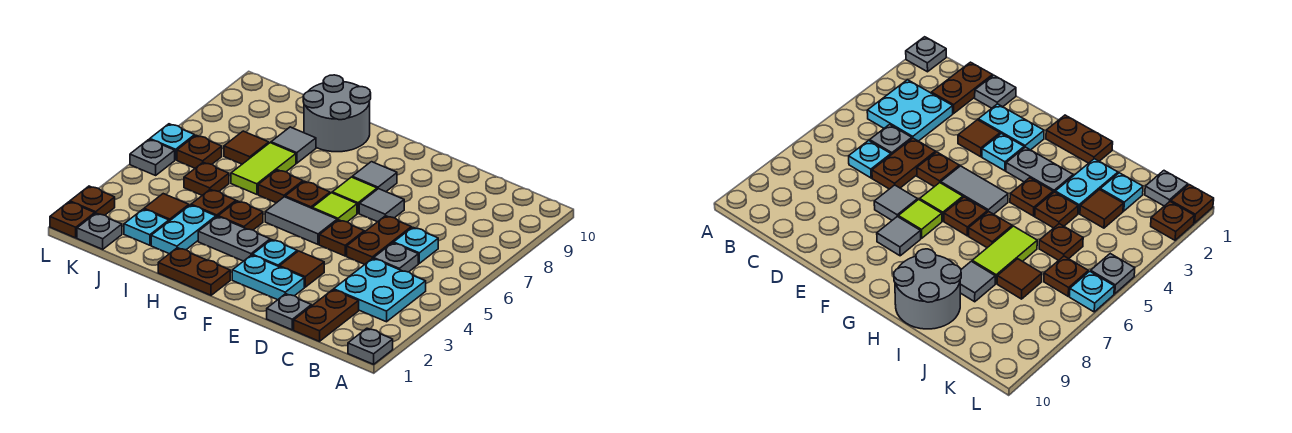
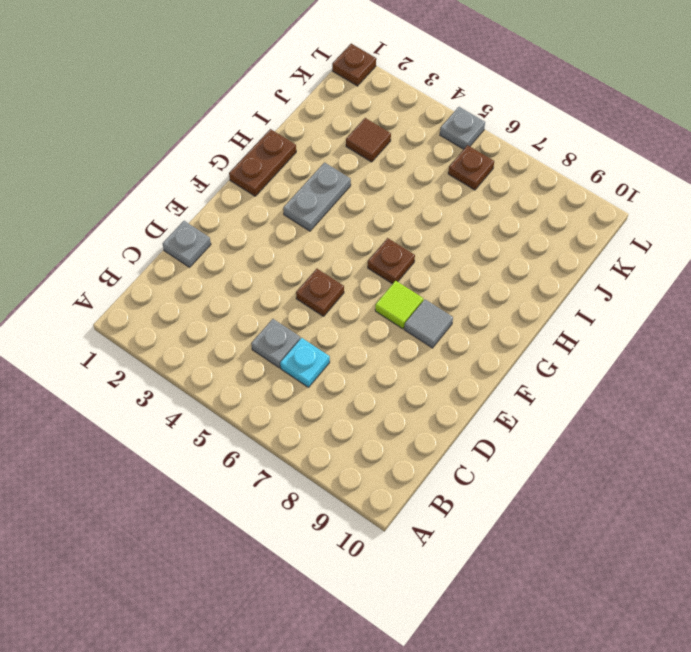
none -> grey 1x1 plate [348,328,393,364]
none -> cyan 2x2 plate [334,258,426,322]
none -> brown 1x2 plate [294,290,359,341]
none -> brown 1x2 plate [347,216,411,264]

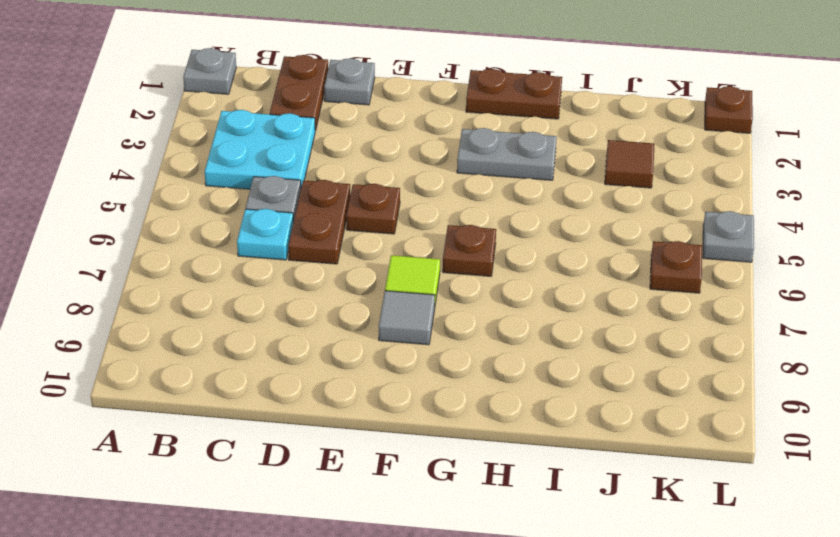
none -> cyan 1x2 plate [232,255,304,300]
none -> brown 1x1 tile [280,251,324,287]
none -> grey 1x1 tile [359,189,404,222]
none -> cyan 1x1 plate [252,240,297,267]

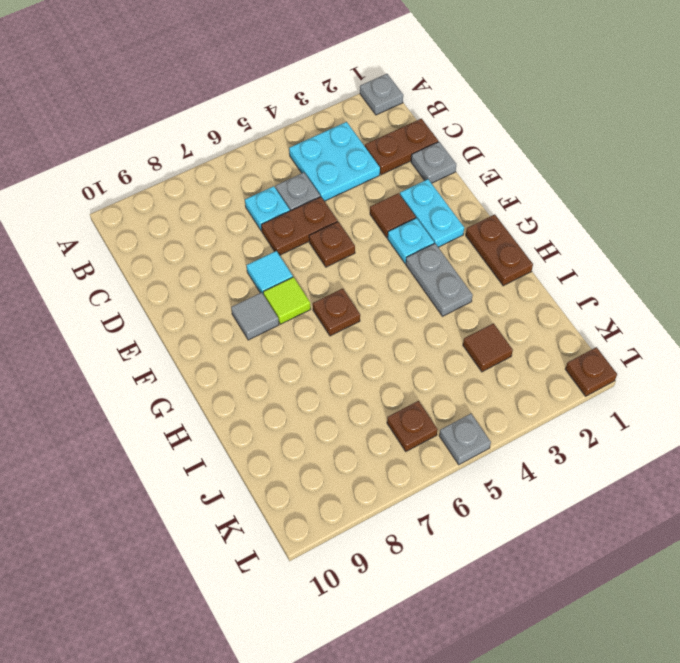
cyan 1x1 tile [247,251,293,295] -> grey 1x1 tile [359,189,404,222]
none -> grey 1x2 tile [265,197,337,244]
none -> lime 1x1 tile [312,193,357,222]
none -> brown 1x1 plate [218,201,263,230]
none -> brown 1x1 plate [258,170,303,203]

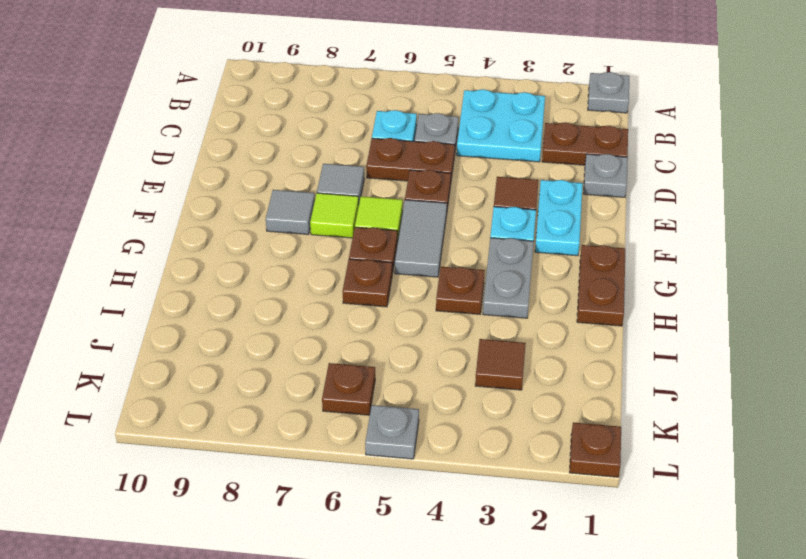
none -> grey 2x2 round brick [303,75,371,152]
none -> cyan 1x2 plate [151,205,216,254]
none -> brown 1x1 plate [191,189,236,217]
none -> lime 1x2 tile [231,143,296,194]

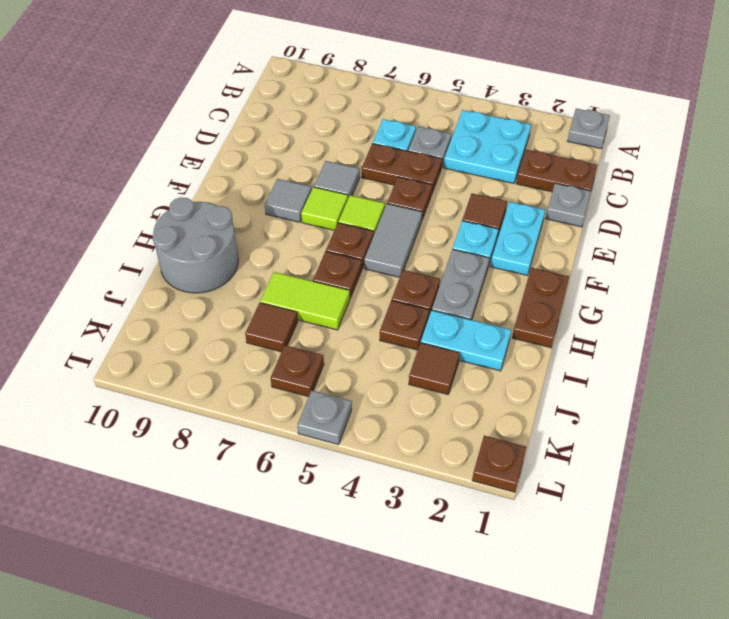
none -> grey 1x1 tile [271,127,316,163]
none -> cyan 1x1 plate [124,209,169,245]
none -> brown 1x1 plate [184,162,229,195]
none -> grey 1x1 plate [77,213,122,249]

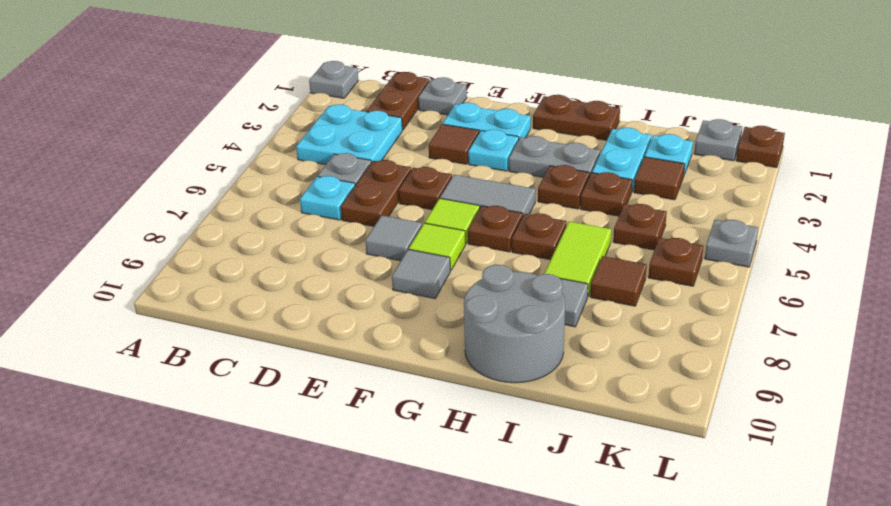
none -> brown 1x1 plate [70,186,115,215]
none -> cyan 1x1 plate [150,124,195,160]

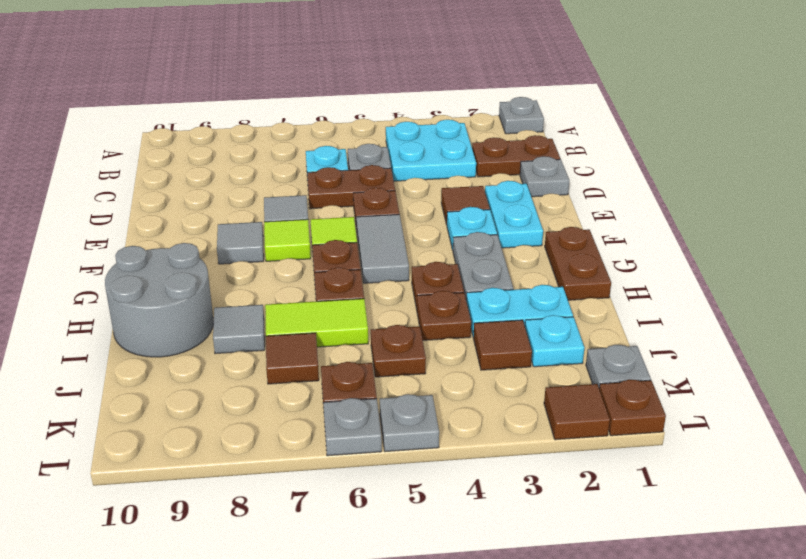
brown 1x1 tile [544,384,610,440] -> brown 1x1 plate [70,186,115,215]
grey 1x1 plate [323,398,382,456] -> cyan 1x1 plate [150,124,195,160]

